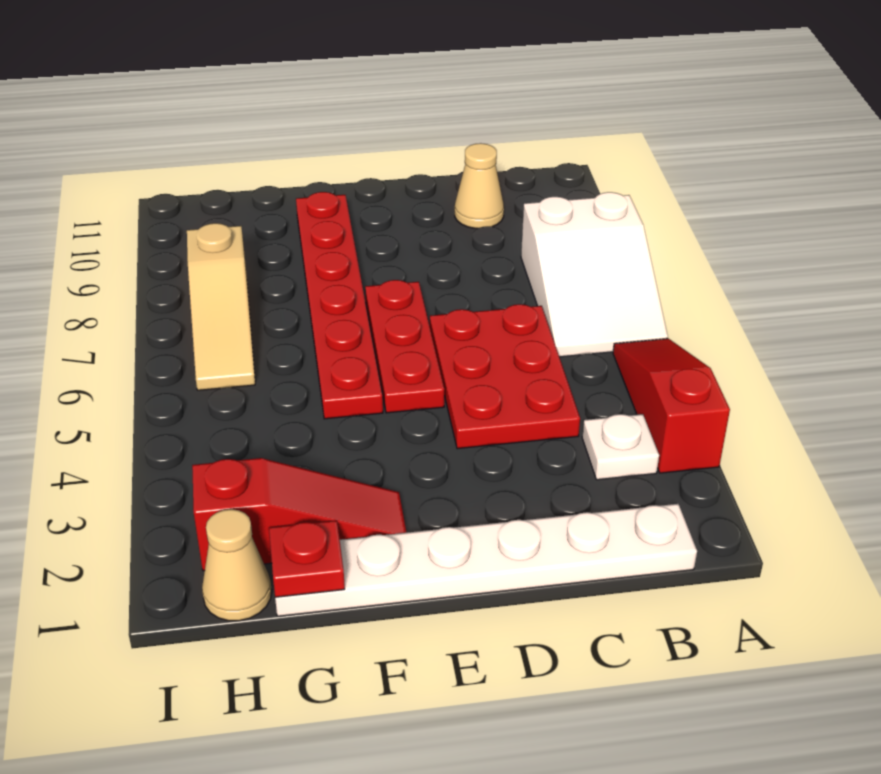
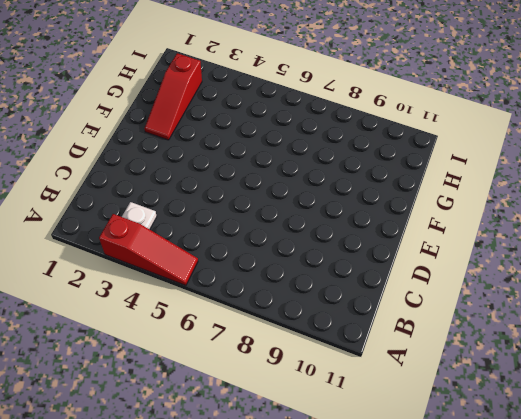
none -> white 2x3 slope [521,192,668,357]
none -> white 1x6 plate [275,504,697,616]
none -> red 2x3 plate [430,304,580,449]

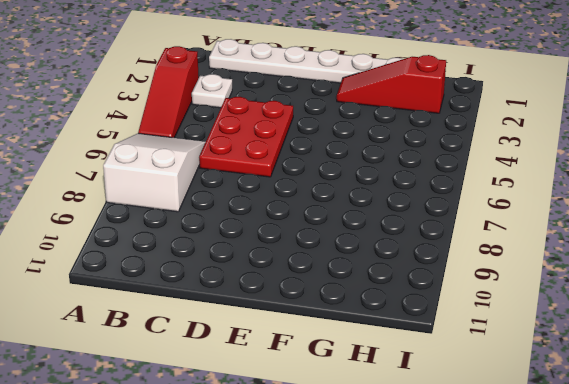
none -> tan 1x1 cone [455,143,504,228]
none -> red 1x3 plate [365,280,444,413]
none -> red 1x6 plate [296,192,383,419]

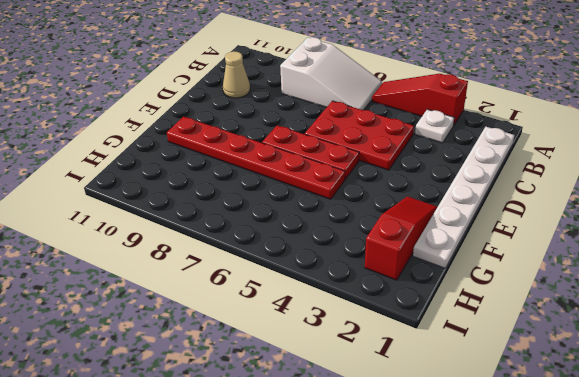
none -> tan 1x1 cone [202,509,272,621]
none -> tan 1x3 slope [187,223,255,390]
none -> red 1x1 plate [269,520,345,597]

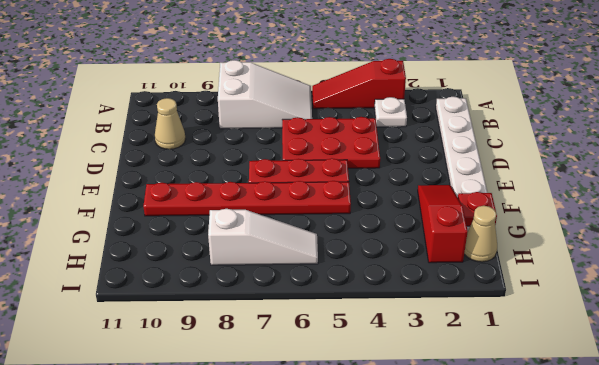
white 1x3 slope [208,209,318,265] -> tan 1x3 slope [187,223,255,390]

